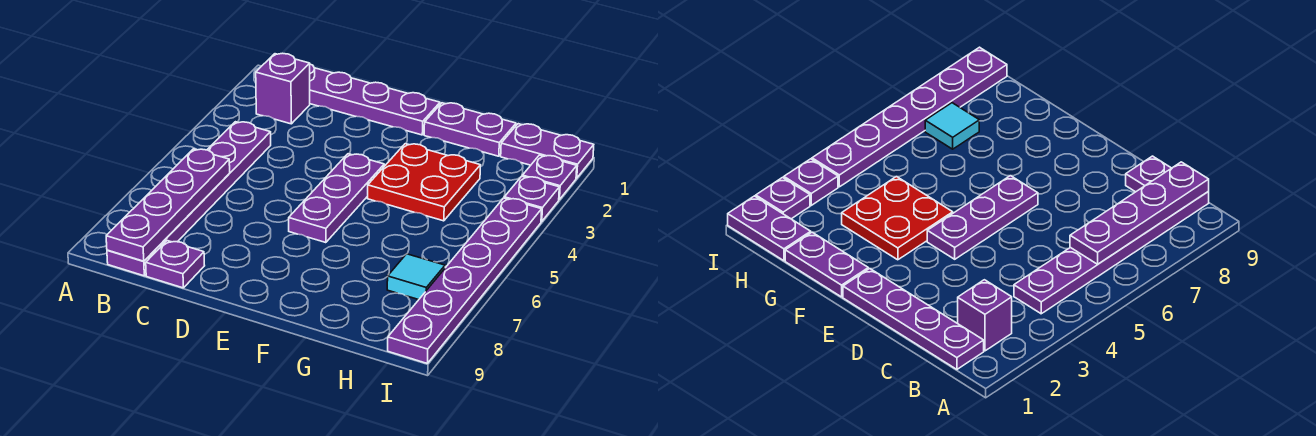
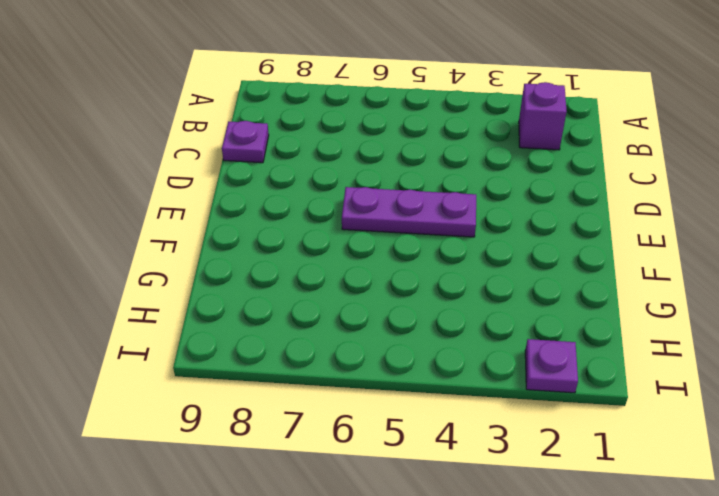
none -> purple 1x4 plate [310,64,440,135]
none -> purple 1x6 plate [107,122,271,276]
none -> purple 1x2 plate [424,103,516,156]

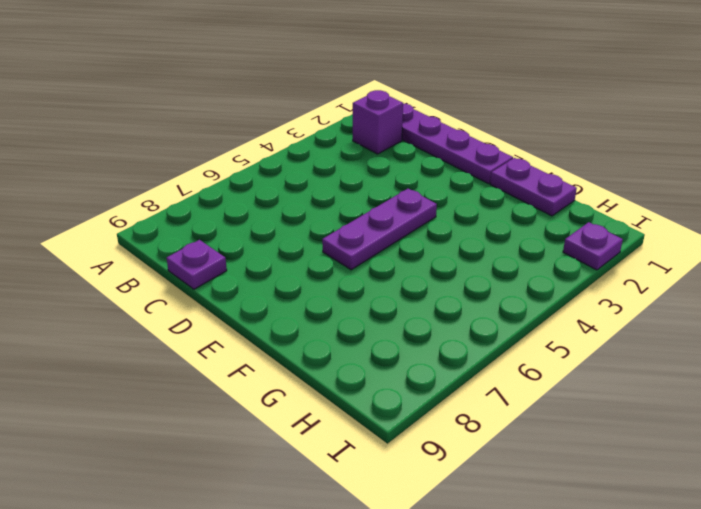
none -> purple 1x6 plate [107,122,271,276]
none -> red 2x2 plate [368,144,480,221]
none -> purple 1x2 plate [501,124,594,178]

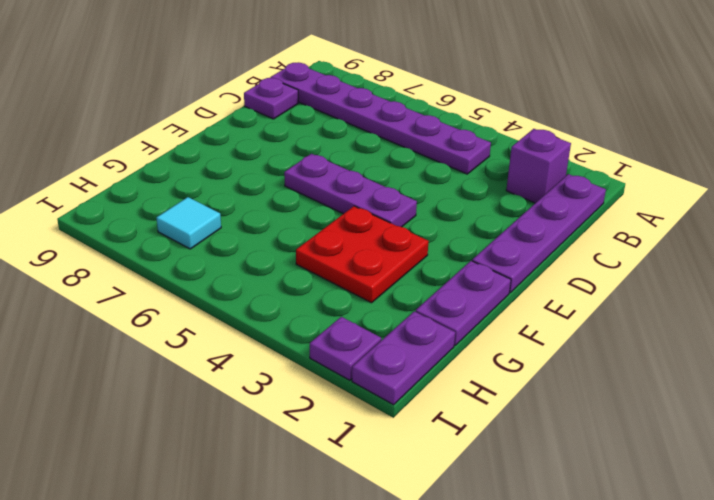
none -> purple 1x1 plate [504,176,559,222]
none -> purple 1x6 plate [388,198,542,363]
none -> purple 1x4 plate [106,149,230,261]

